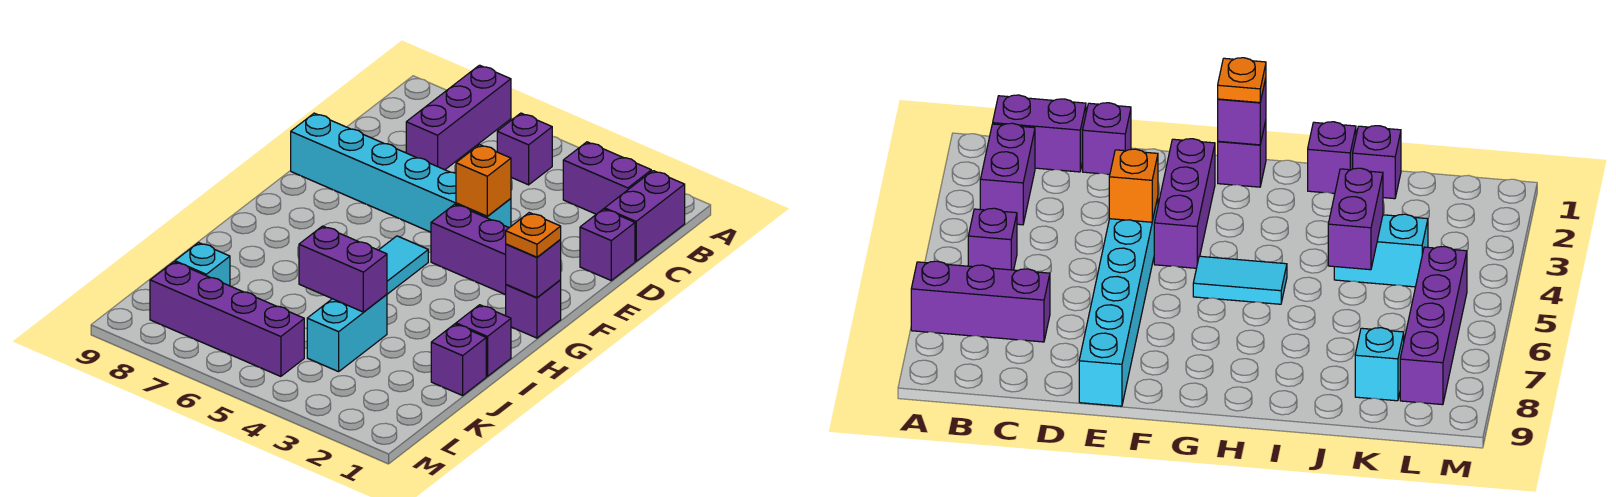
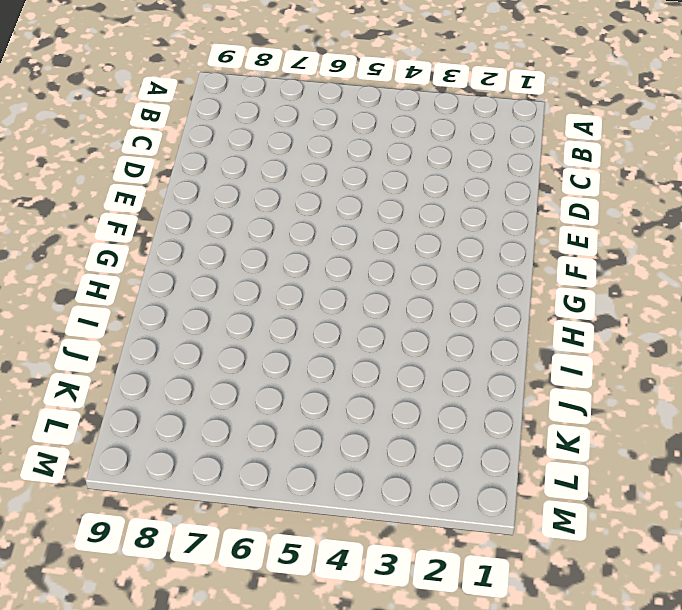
none -> purple 1x3 brick [406,65,511,170]
none -> purple 1x2 brick [605,171,685,261]
none -> purple 1x2 brick [563,142,651,214]

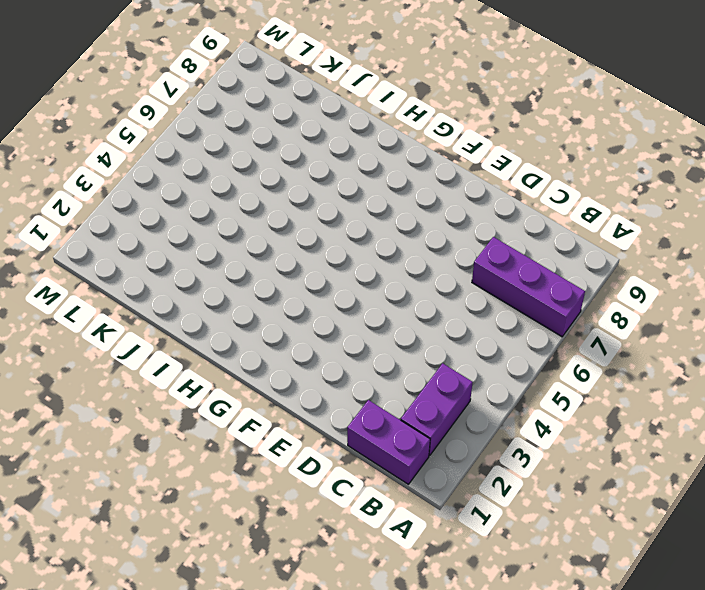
none -> purple 1x1 brick [497,113,552,185]
none -> purple 1x1 brick [580,209,635,280]
none -> cyan 1x6 brick [291,113,511,232]

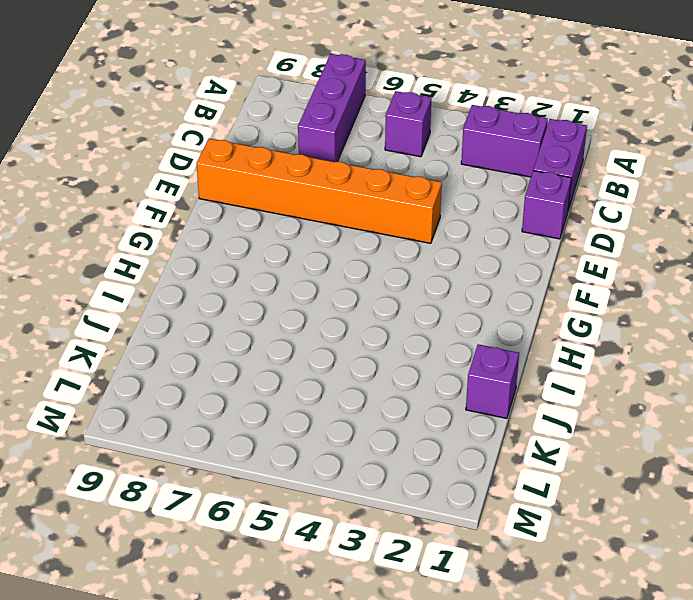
orange 1x6 brick [197,139,442,243] -> cyan 1x6 brick [291,113,511,232]
none -> purple 1x3 brick [431,204,509,295]
none -> purple 1x1 brick [506,280,561,338]
none -> cyan 1x2 tile [379,236,428,294]

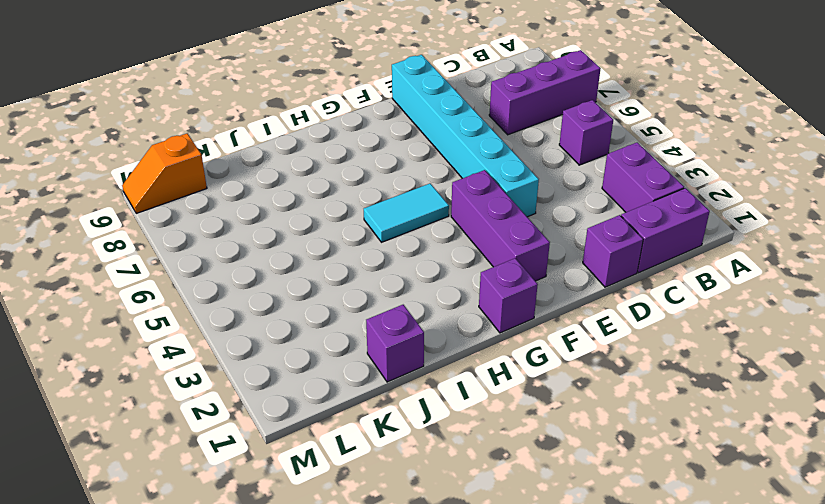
orange 1x2 slope [122,133,207,213] -> none
none -> purple 1x1 brick [456,305,511,376]
none -> cyan 1x2 brick [307,294,387,372]
none -> cyan 1x1 brick [175,243,230,286]

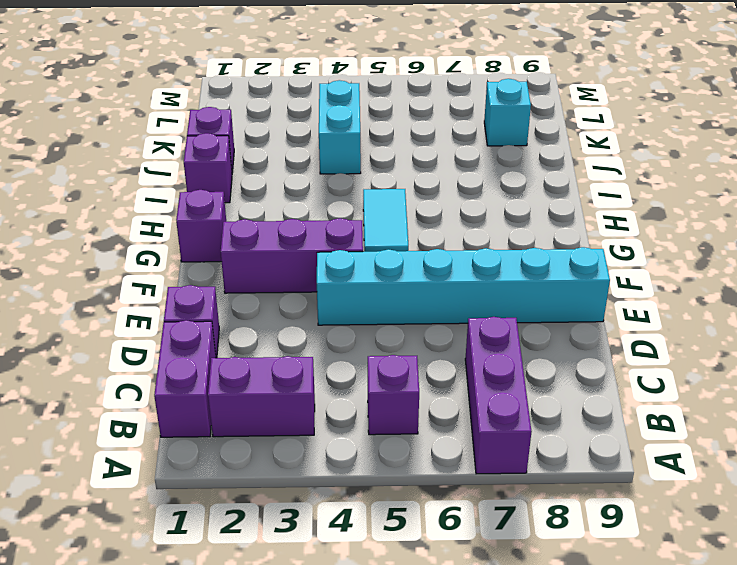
none -> purple 1x4 brick [150,262,304,376]
none -> orange 1x1 brick [456,145,511,216]
none -> purple 1x1 brick [506,240,561,298]

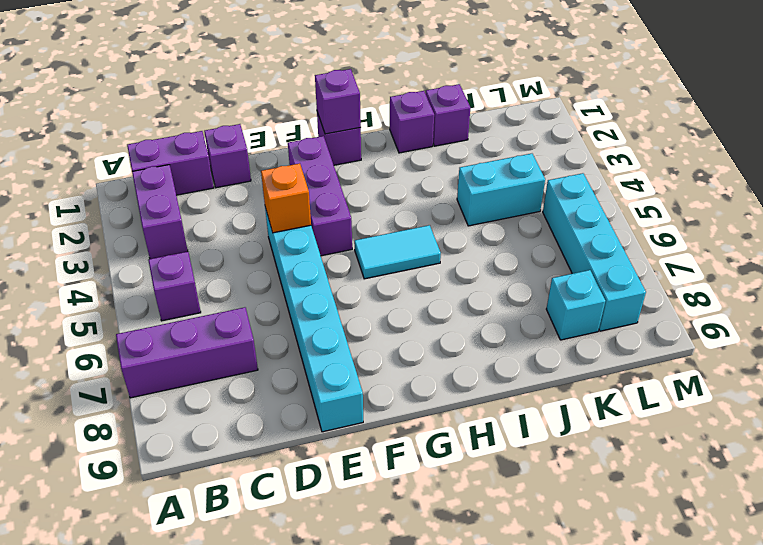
cyan 1x4 brick [543,173,646,331] -> purple 1x4 brick [150,262,304,376]
none -> purple 1x2 brick [299,226,387,312]
none -> orange 1x1 plate [506,213,561,257]

